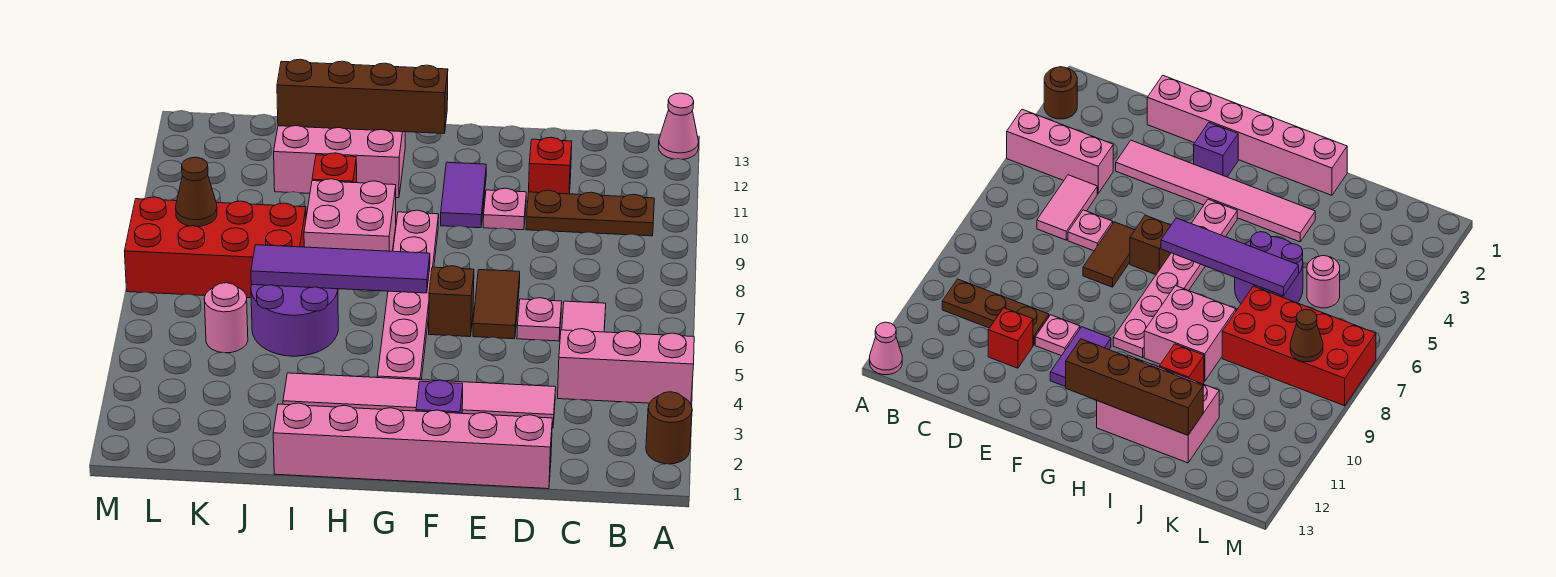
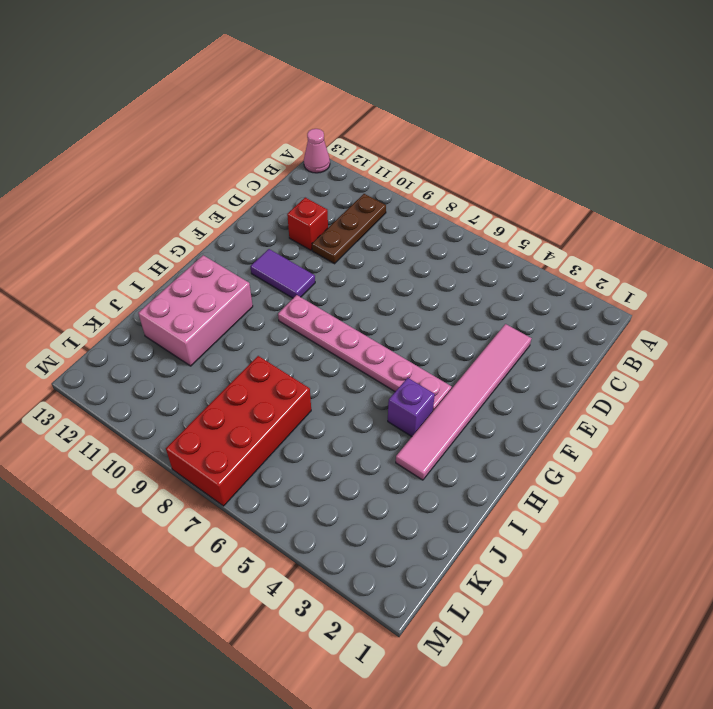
purple 1x1 brick [388,378,435,437] -> purple 1x1 brick moved to [416,380,463,413]
none -> brown 1x1 round brick [646,392,692,464]
none -> pink 1x3 brick [558,329,694,404]
none -> pink 1x2 tile [562,301,606,332]

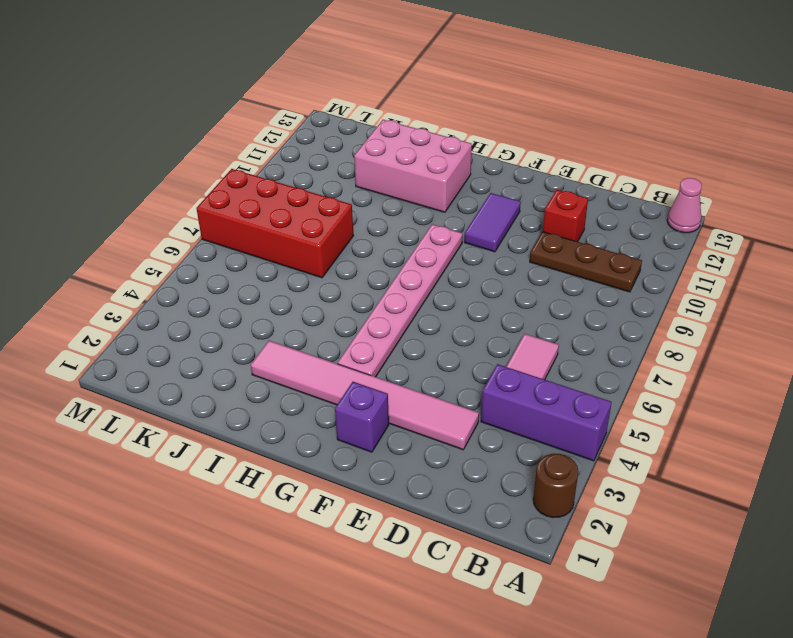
purple 1x3 brick [481,364,612,461] -> pink 1x3 brick [558,329,694,404]
none -> pink 1x6 brick [273,403,552,489]
none -> pink 1x1 plate [517,298,562,341]
none -> brown 1x2 tile [473,270,520,339]

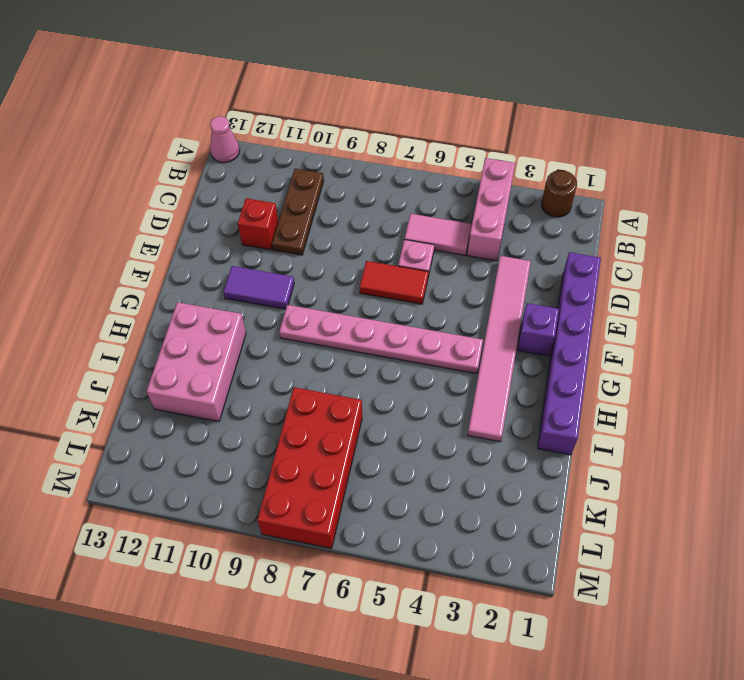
purple 1x6 brick [538,252,601,455] -> pink 1x6 brick [273,403,552,489]
red 1x2 tile [360,261,429,304] -> brown 1x2 tile [473,270,520,339]
none -> pink 1x1 plate [483,188,526,230]
none -> brown 1x1 brick [429,266,474,337]
none -> pink 2x2 brick [304,179,396,251]

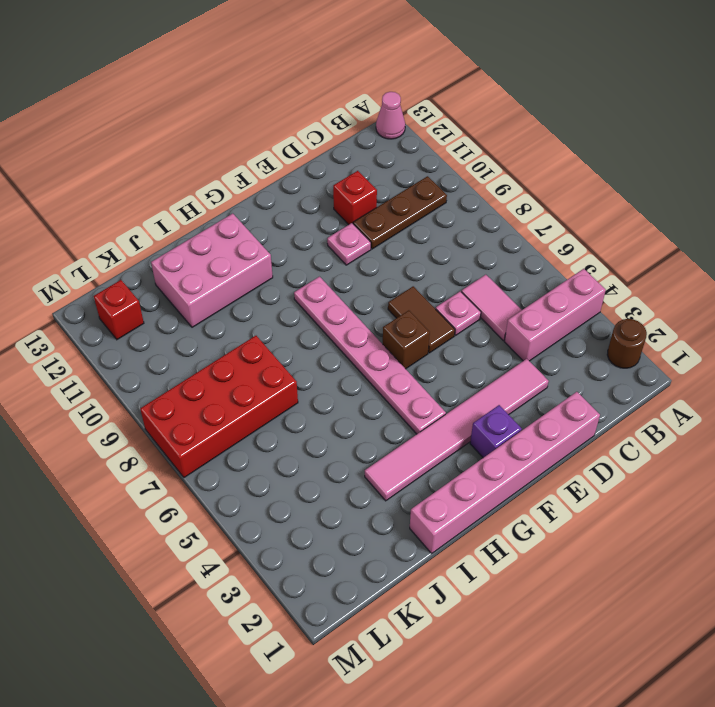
red 1x1 brick [94,280,144,340] -> red 1x1 brick moved to [312,153,357,183]
none -> purple 1x2 tile [441,162,486,228]
none -> pink 2x2 brick [304,179,396,251]
none -> purple 2x2 round brick [251,285,338,356]

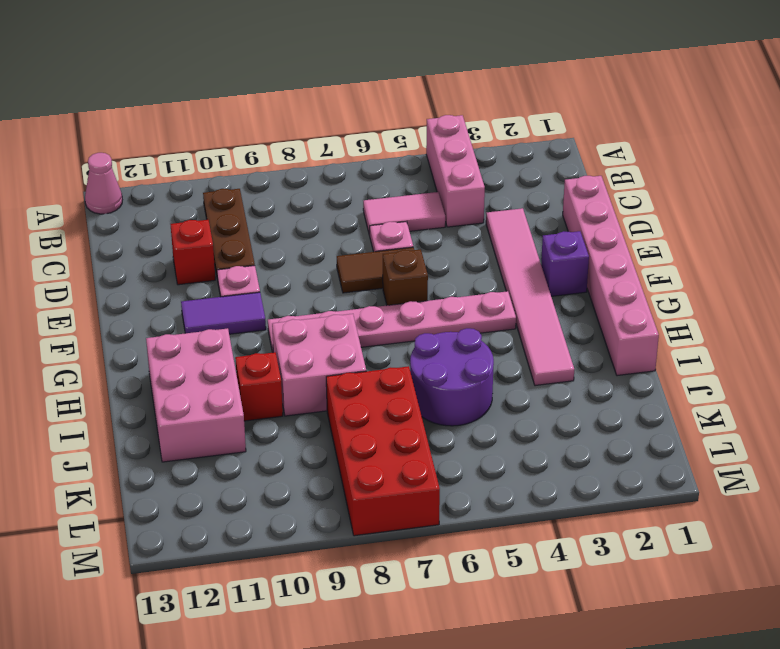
none -> brown 1x1 round brick [646,392,692,464]
none -> pink 1x1 round brick [204,283,248,353]
none -> purple 1x4 tile [251,245,430,293]

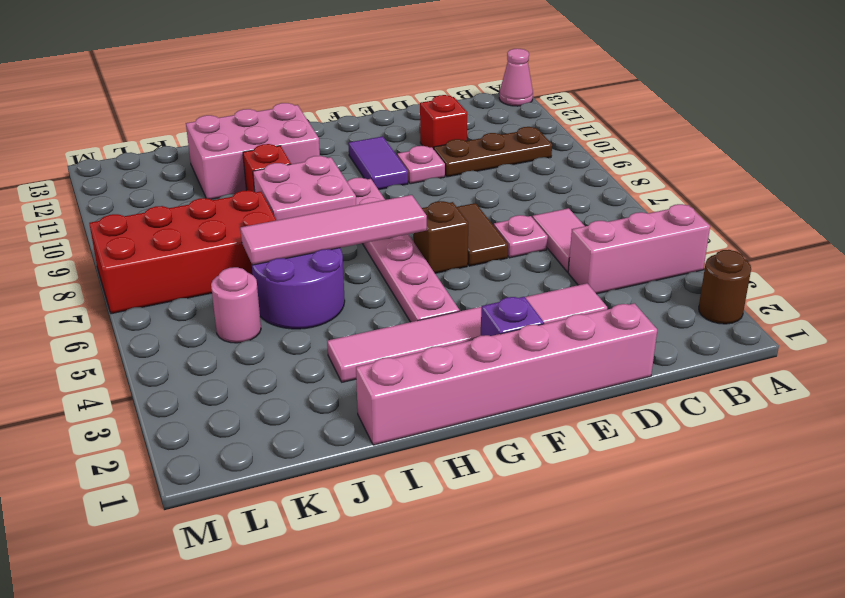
pink 1x4 tile [240,195,427,265] -> purple 1x4 tile [251,245,430,293]
none -> brown 1x4 brick [277,59,448,134]
none -> brown 1x1 cone [176,157,217,227]

